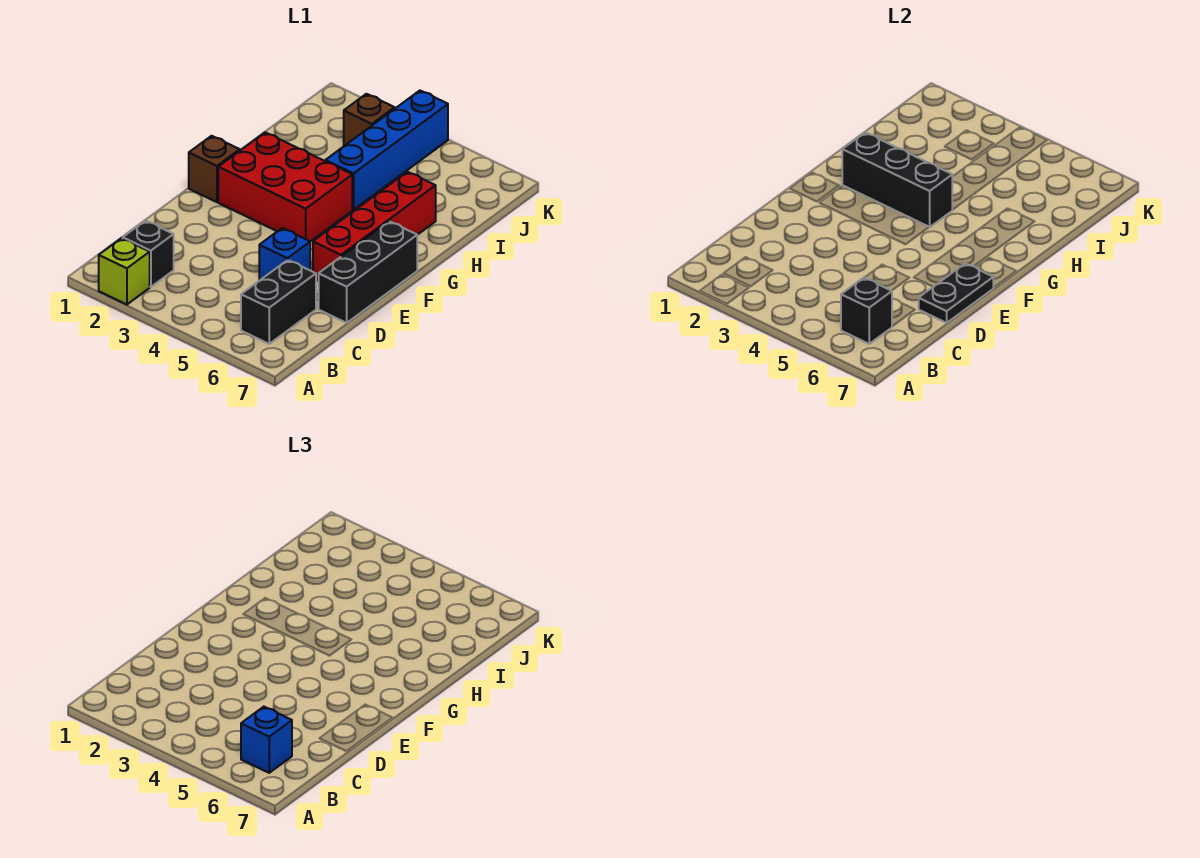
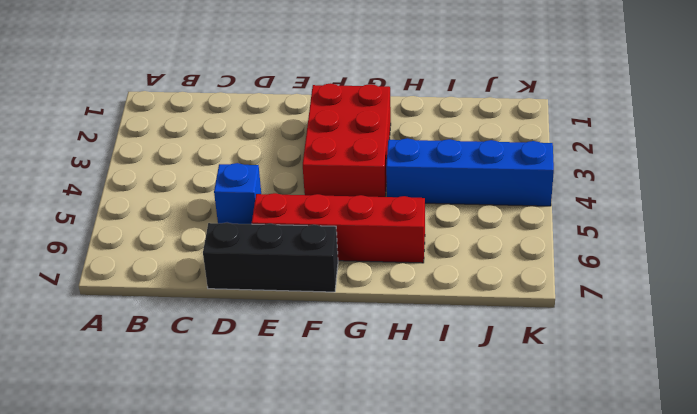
none -> lime 1x1 brick [99,238,150,305]
none -> black 1x1 brick [123,221,174,287]
none -> black 1x2 brick [241,260,316,344]

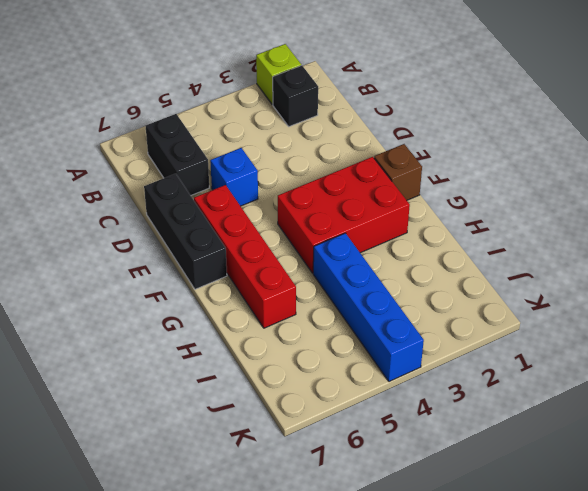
none -> brown 1x1 brick [344,94,395,146]
none -> black 1x1 brick [841,278,892,344]
none -> black 1x2 plate [919,263,993,323]

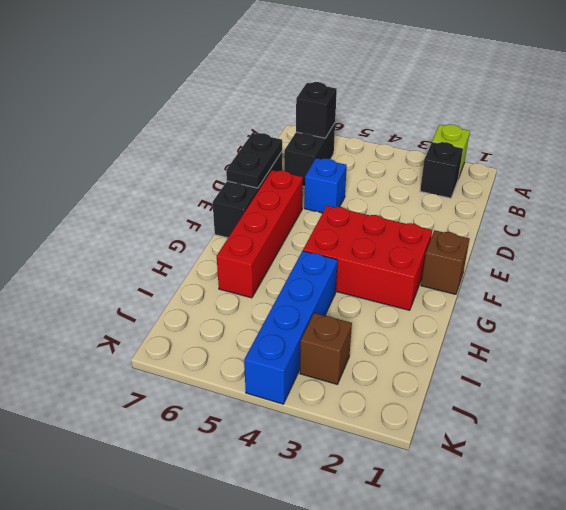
none -> black 1x3 brick [842,132,952,227]
none -> blue 1x1 brick [241,707,292,773]

